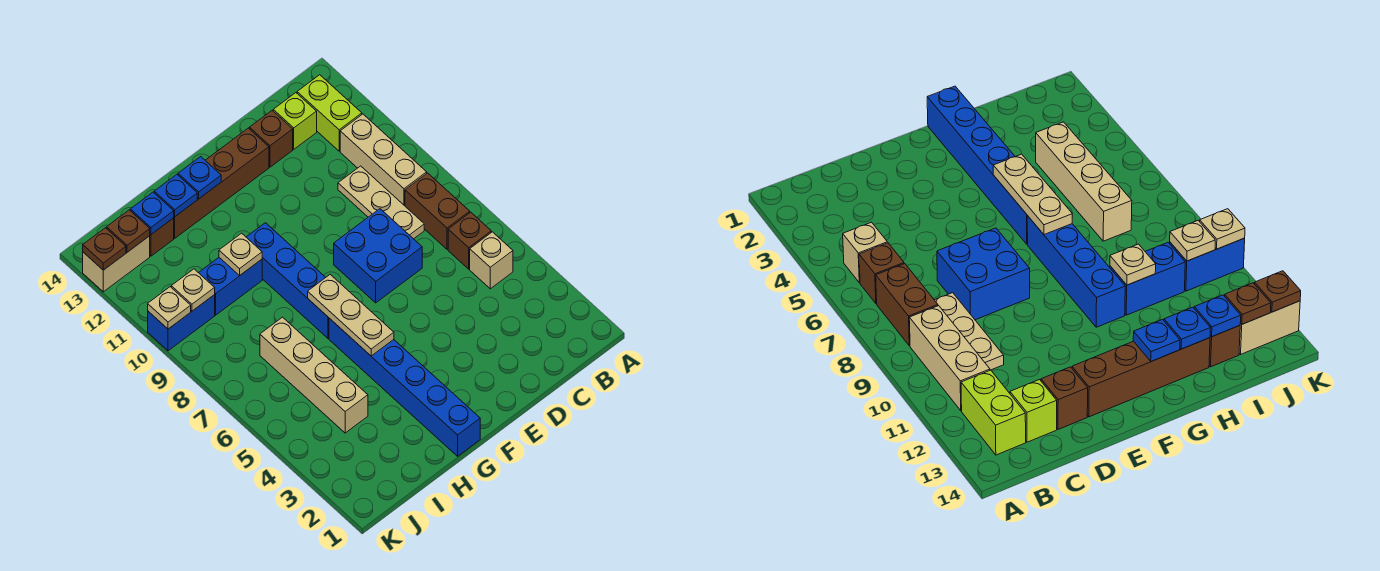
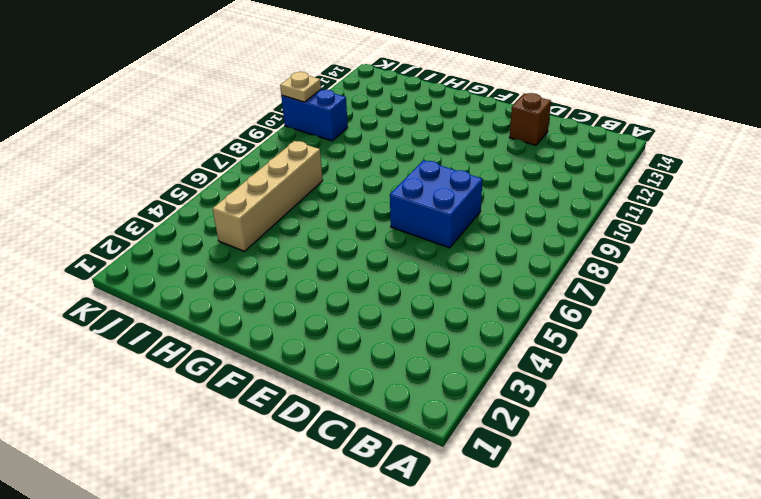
none -> tan 1x1 brick [470,232,513,289]
none -> brown 1x1 brick [448,212,491,269]
none -> brown 1x2 brick [405,173,470,249]

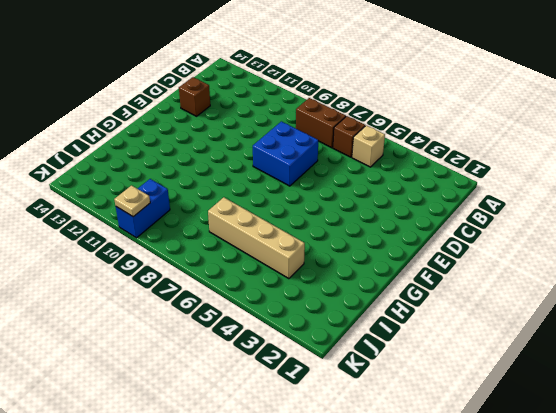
none -> tan 1x3 brick [340,114,427,206]
none -> lime 1x2 brick [297,75,362,151]
none -> tan 1x3 plate [338,166,424,239]

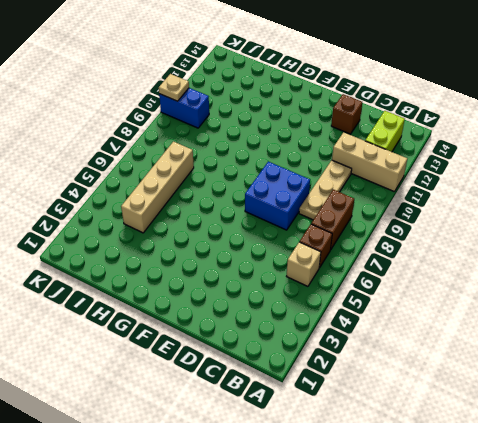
tan 1x3 brick [332,132,407,192] -> tan 1x3 brick turned to [340,114,427,206]
none -> lime 1x1 brick [273,93,317,149]
none -> brown 1x4 brick [174,128,269,238]
none -> blue 1x6 brick [329,318,480,456]

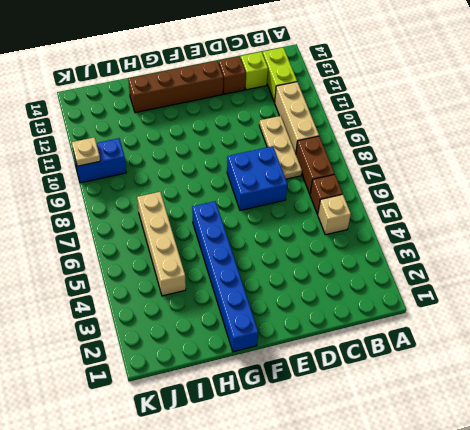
none -> blue 1x4 brick [246,223,329,338]
none -> blue 1x2 brick [199,258,262,315]
none -> brown 1x1 brick [150,218,174,256]

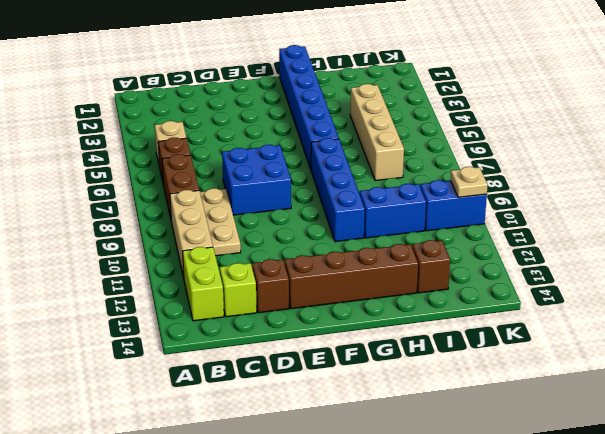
none -> tan 1x2 brick [83,236,150,292]
none -> tan 1x3 plate [308,275,394,356]
none -> blue 1x1 plate [178,157,221,199]

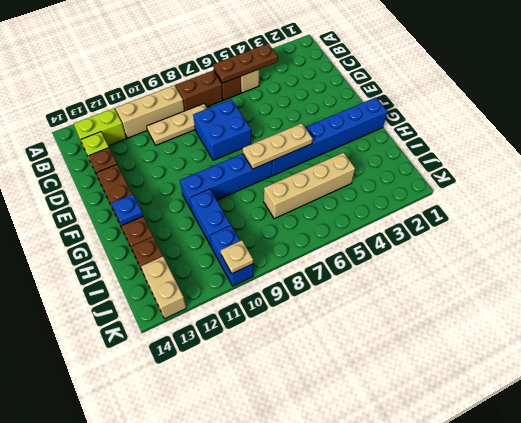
brown 1x3 plate [213,44,278,83] -> none
none -> tan 1x1 plate [219,233,262,276]
none -> blue 1x1 plate [154,174,197,217]
none -> blue 1x1 plate [130,192,174,234]

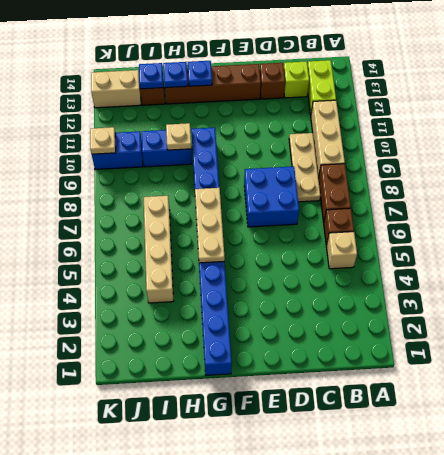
none -> tan 1x1 plate [171,269,215,311]
none -> brown 1x1 plate [107,210,150,252]
none -> brown 1x1 plate [83,228,126,270]

